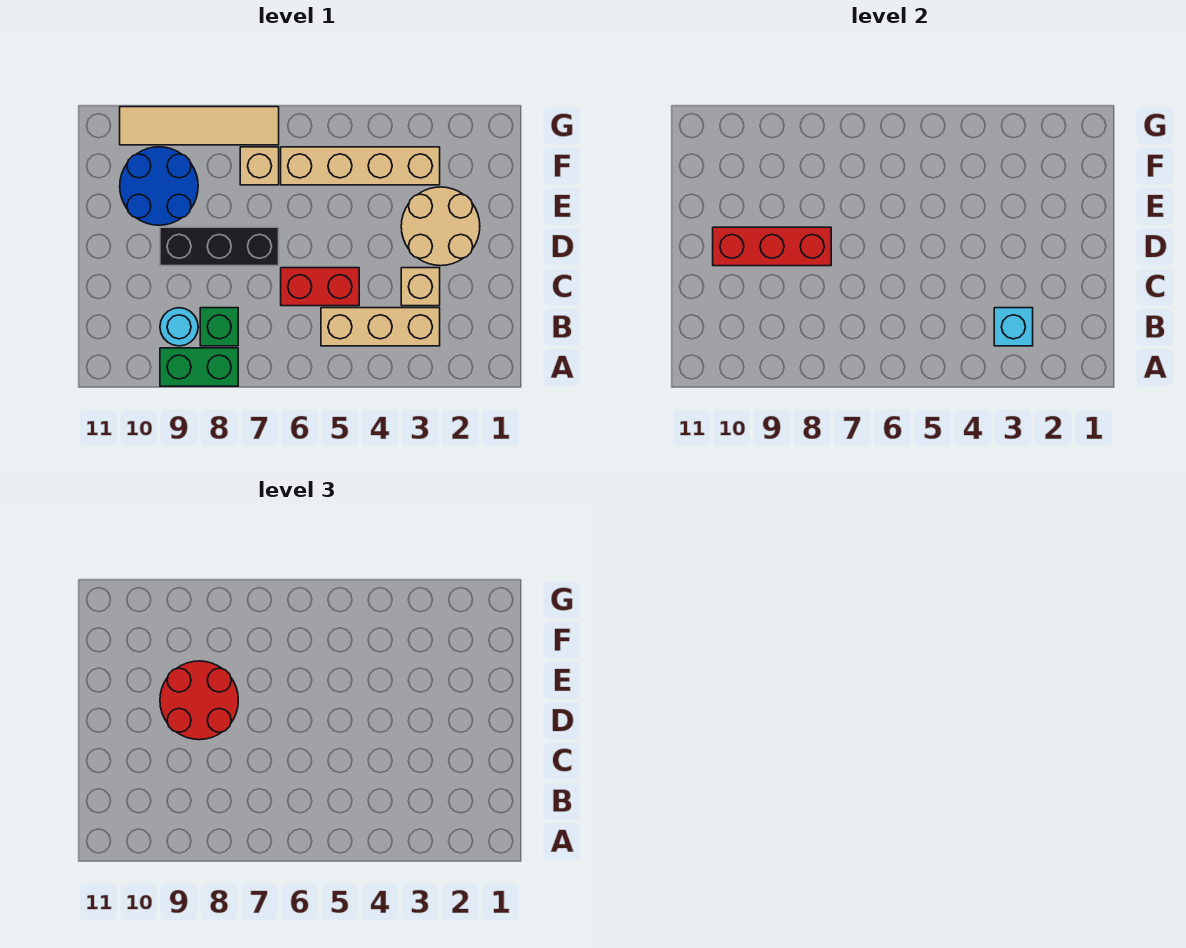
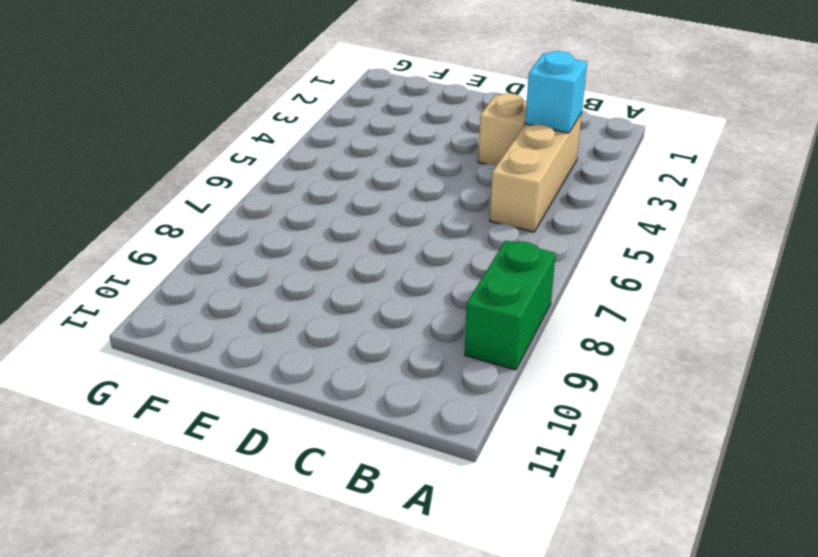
none -> green 1x1 brick [200,308,238,346]
none -> cyan 1x1 round brick [160,308,198,346]
none -> red 1x2 brick [281,268,359,306]

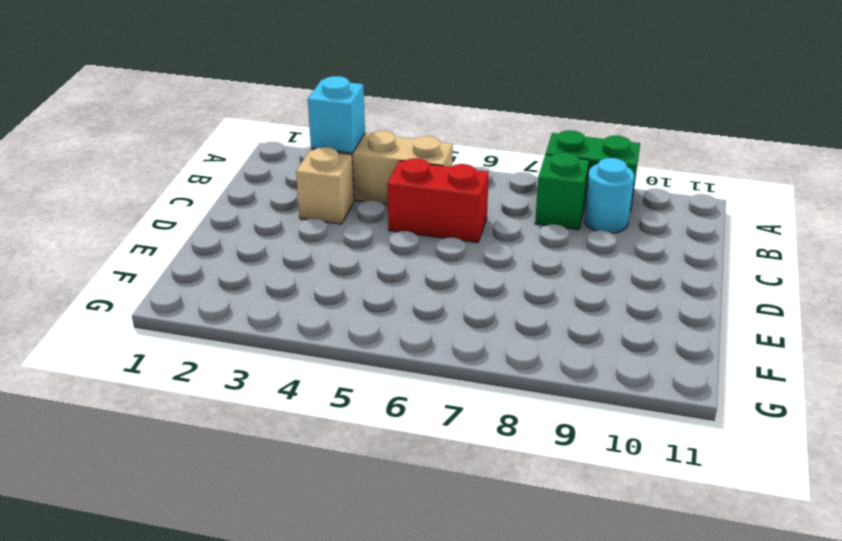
none -> tan 2x2 round brick [401,187,480,266]
none -> black 1x3 brick [160,227,279,266]
none -> blue 2x2 round brick [120,147,198,225]

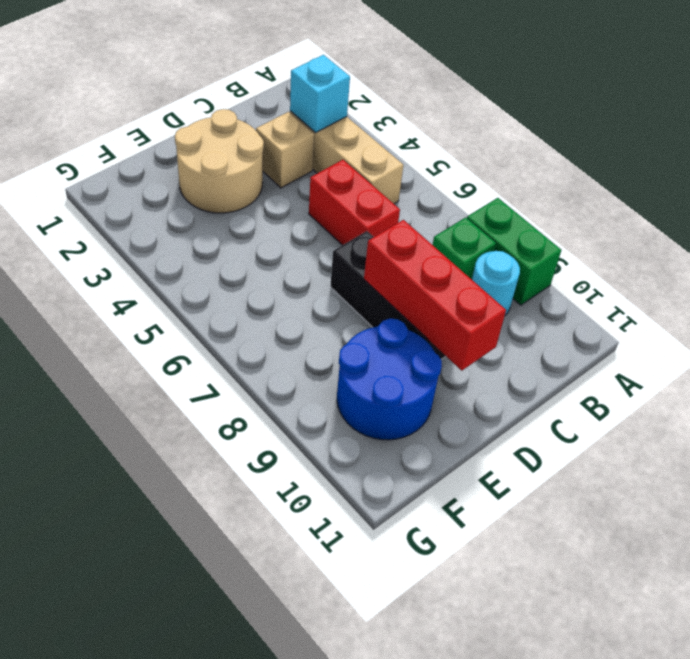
none -> tan 1x4 brick [281,147,440,185]
none -> tan 1x1 brick [240,147,279,185]
none -> tan 1x4 tile [120,107,279,145]

